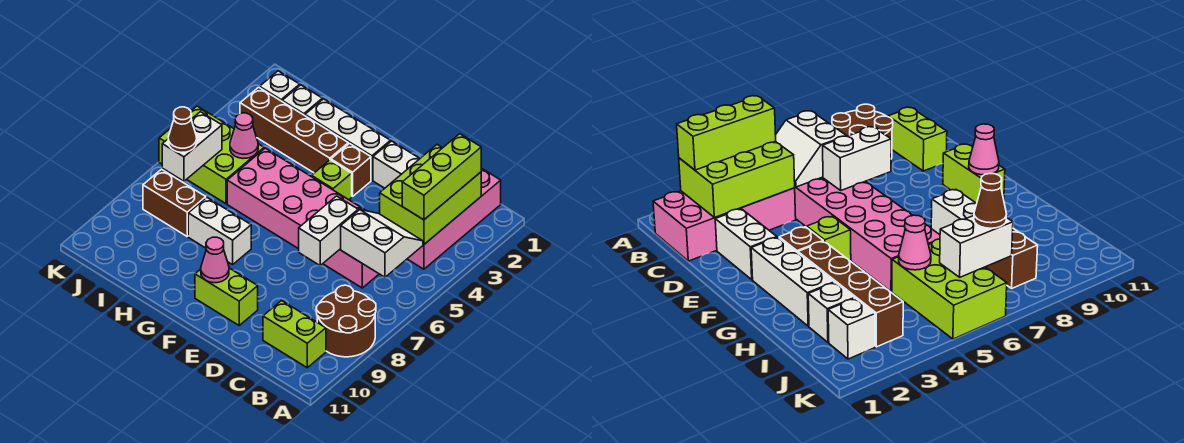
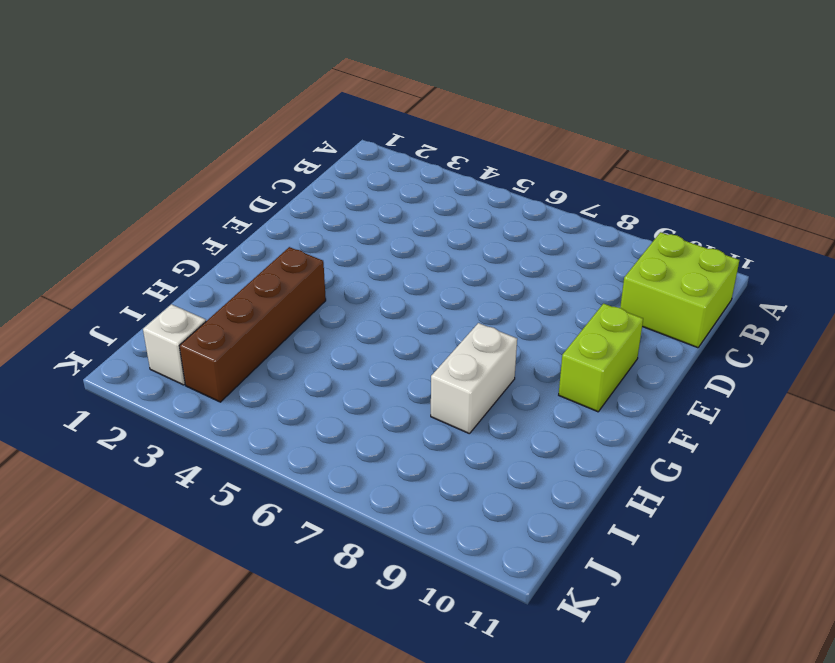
lime 2x2 brick [620,232,739,348] -> lime 1x2 brick [263,301,326,368]
none -> brown 2x2 round brick [316,285,376,357]
none -> pink 2x4 brick [408,168,501,269]
none -> pink 2x6 brick [227,148,379,288]

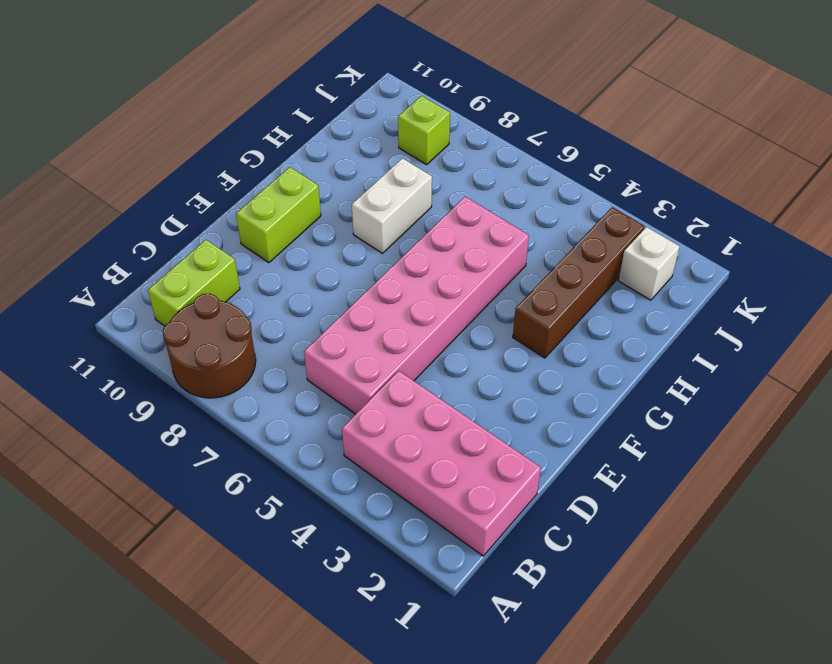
lime 1x1 brick [398,96,450,165] -> lime 1x1 brick moved to [312,160,352,200]
none -> white 1x2 brick [373,141,420,188]
none -> white 1x3 brick [305,99,391,180]
none -> brown 1x1 brick [331,144,371,197]

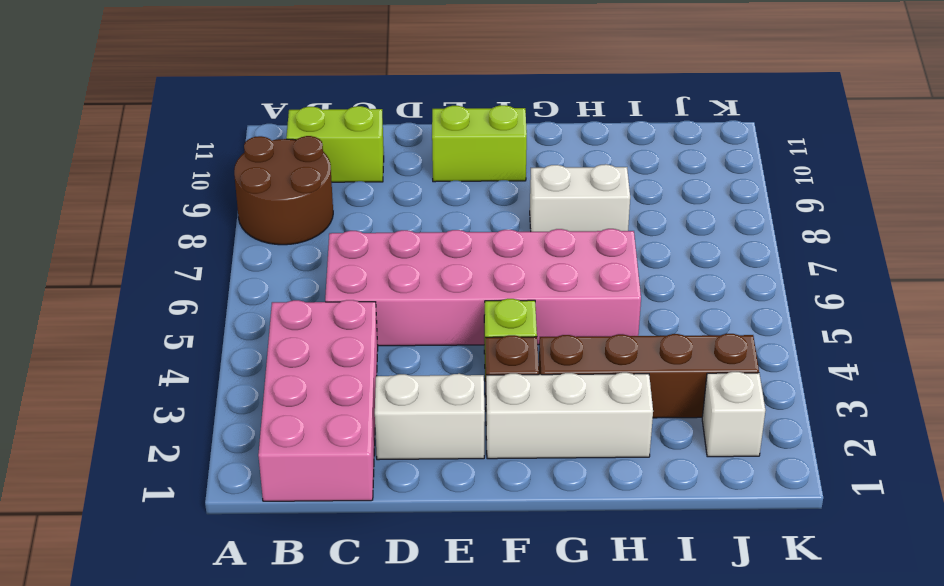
none -> white 1x1 brick [282,85,322,116]
none -> lime 2x3 brick [159,106,264,204]
none -> brown 1x2 brick [143,169,206,236]

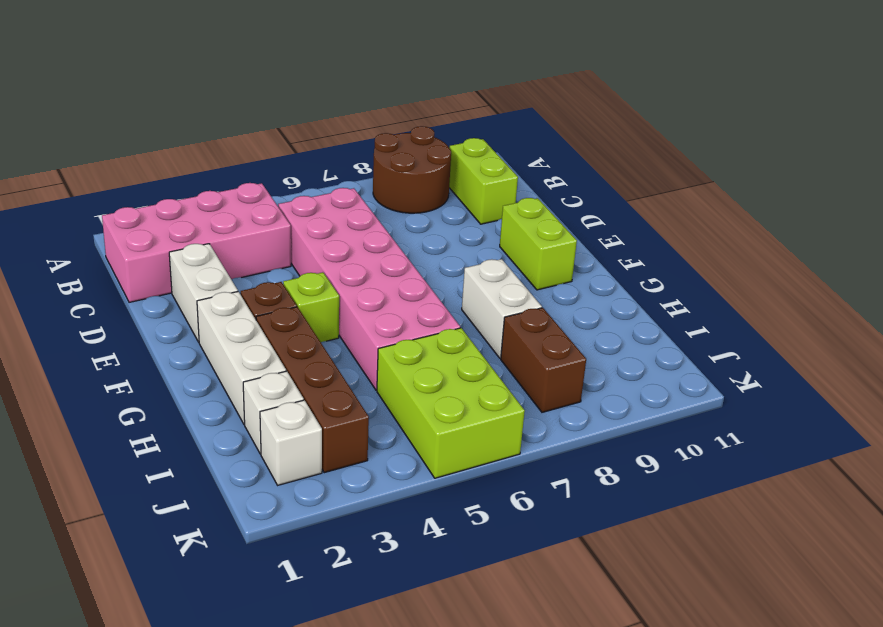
none -> lime 2x3 brick [380,145,481,245]
none -> white 2x2 slope [341,210,423,277]
none -> white 1x2 brick [299,196,358,266]

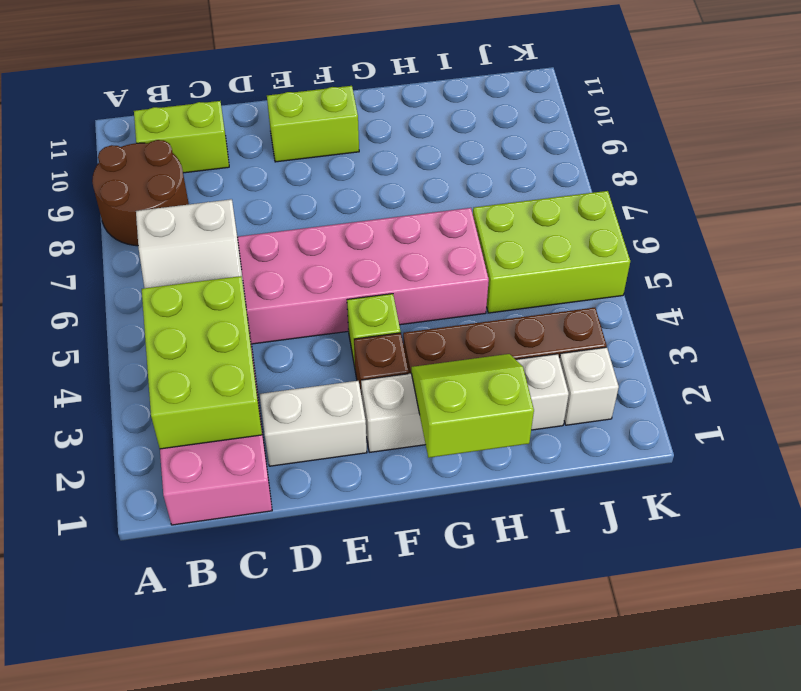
lime 2x2 slope [411,354,534,458] -> none
none -> white 1x2 brick [188,198,251,265]
none -> brown 1x2 brick [143,169,206,236]
none -> white 1x2 brick [299,196,358,266]

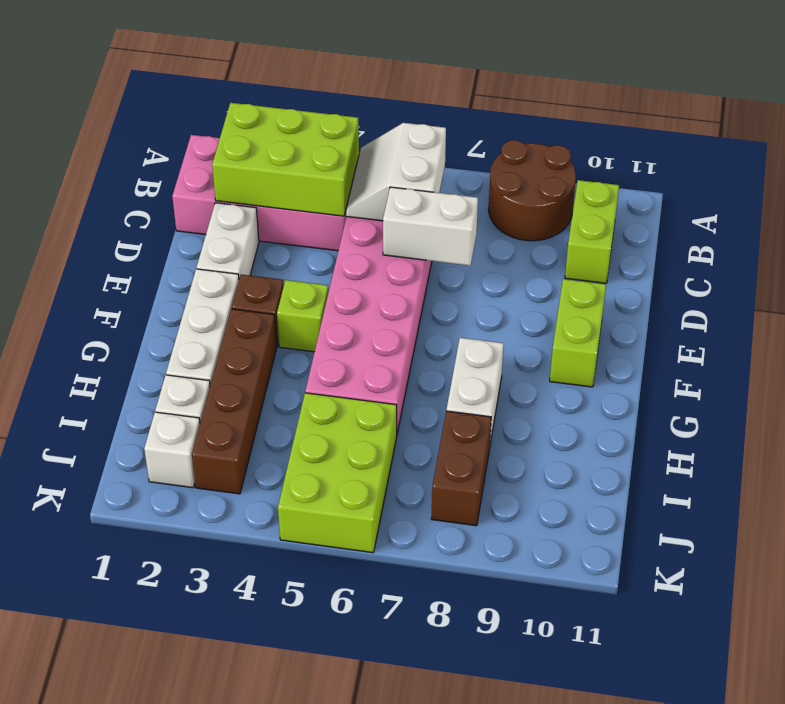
none -> pink 1x1 cone [201,237,229,283]
none -> pink 1x1 cone [230,113,258,158]
none -> white 1x2 brick [162,112,222,181]

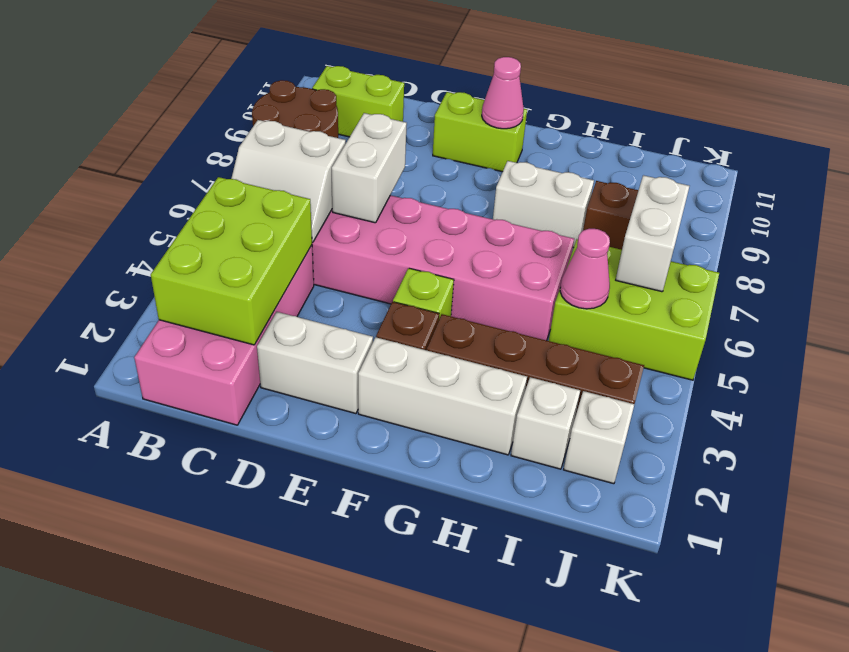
none -> lime 1x3 brick [402,134,481,220]
none -> brown 1x1 cone [168,107,197,152]

